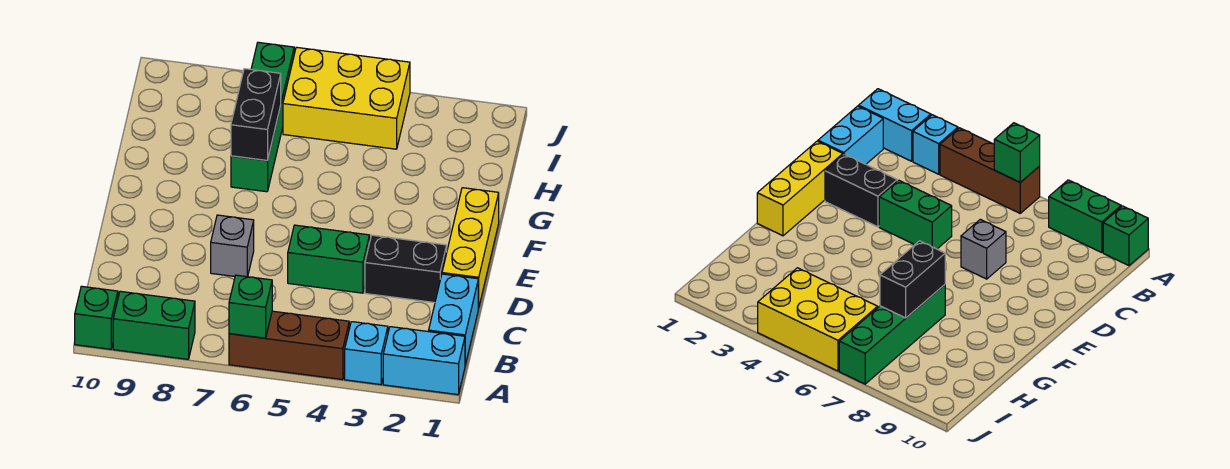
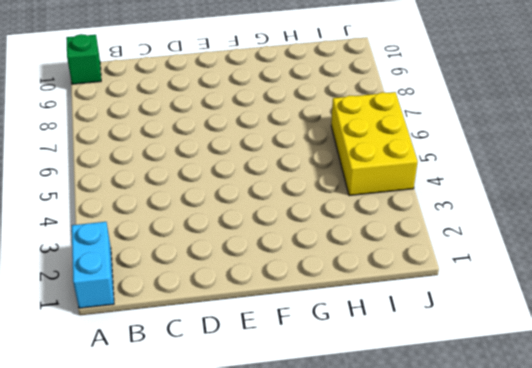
none -> cyan 1x1 brick [345,322,388,385]
none -> brown 1x3 brick [229,311,349,380]
none -> green 1x2 brick [113,291,195,359]

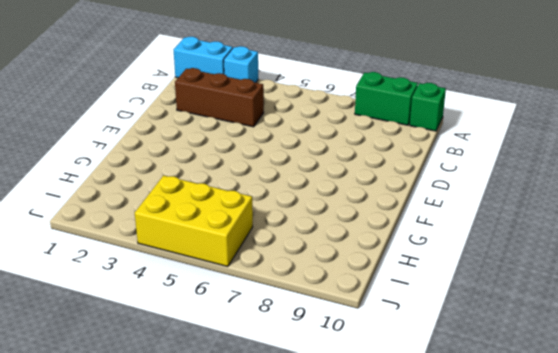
brown 1x3 brick [175,68,264,127] -> brown 1x3 brick moved to [229,311,349,380]
none -> cyan 1x2 brick [429,274,478,365]
none -> yellow 1x3 brick [442,188,499,308]
none -> black 1x2 brick [365,235,447,303]

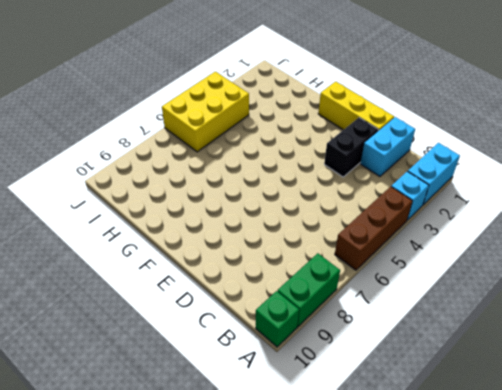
cyan 1x2 brick [360,117,415,177] -> cyan 1x2 brick turned to [429,274,478,365]
none -> green 1x2 brick [288,225,370,293]
none -> grey 1x1 brick [211,215,254,277]
none -> green 1x4 brick [231,42,294,192]

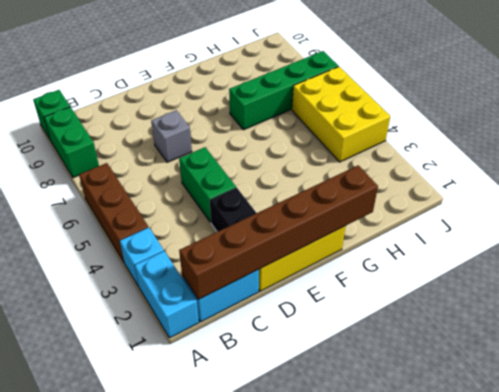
brown 1x6 brick [179,165,378,300] -> none
none -> green 1x1 brick [229,275,272,338]
none -> black 1x2 brick [231,69,281,161]

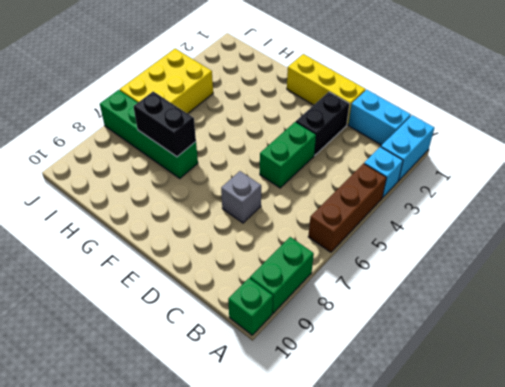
none -> green 1x1 brick [229,275,272,338]

